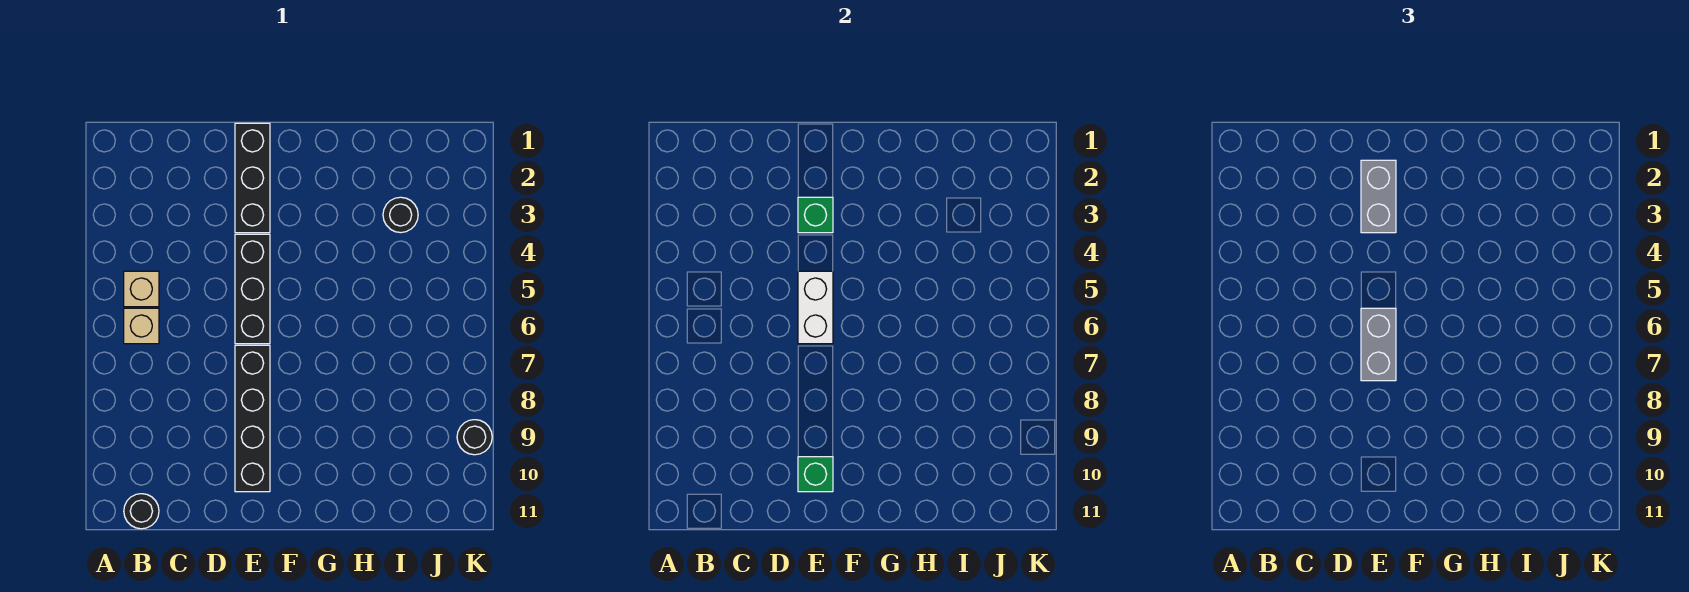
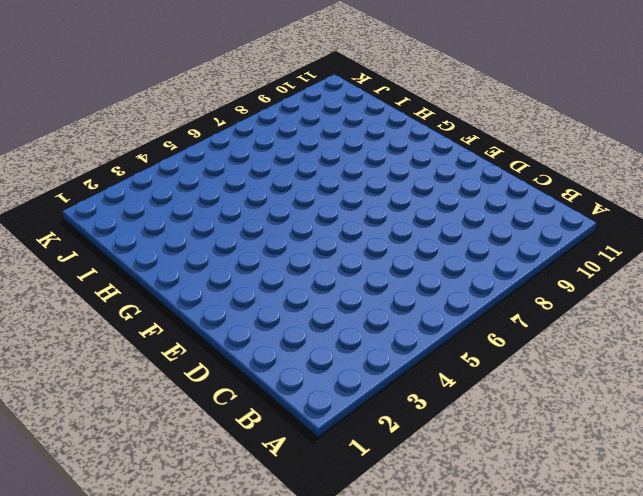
none -> tan 1x1 brick [124,271,159,307]
none -> tan 1x1 brick [124,308,159,344]
none -> black 1x1 round brick [124,494,159,529]

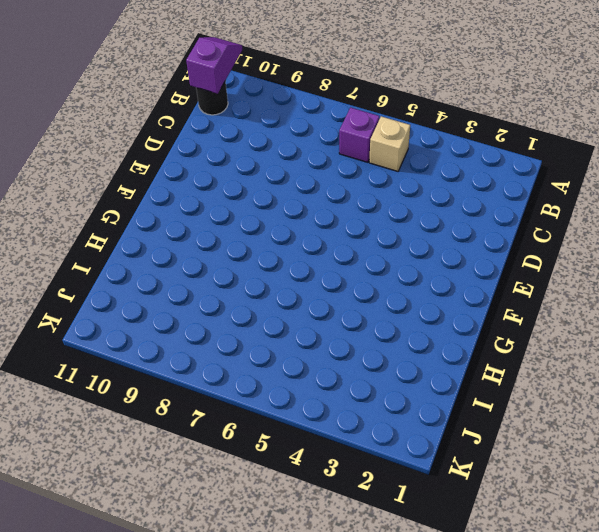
purple 1x2 slope [186,37,242,94] -> none
purple 1x1 brick [339,108,379,162] -> tan 1x1 brick [124,308,159,344]
none -> black 1x3 brick [235,123,270,233]
none -> black 1x3 brick [235,234,270,344]
none -> black 1x4 brick [235,345,270,492]

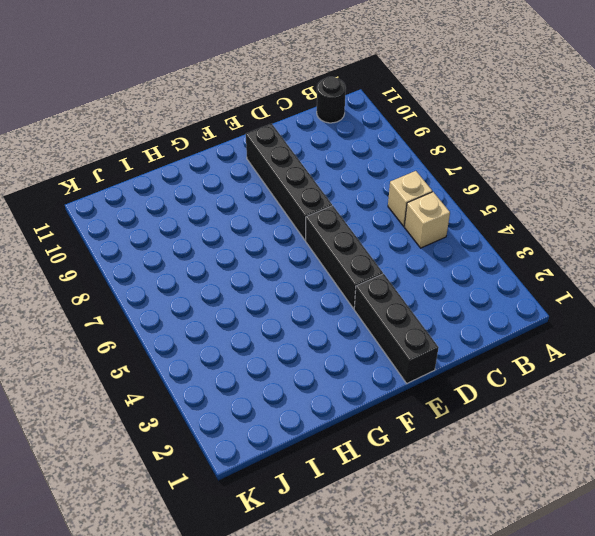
none -> black 1x1 round brick [383,197,418,233]
none -> black 1x1 round brick [457,420,492,455]
none -> green 1x1 brick [798,197,833,233]

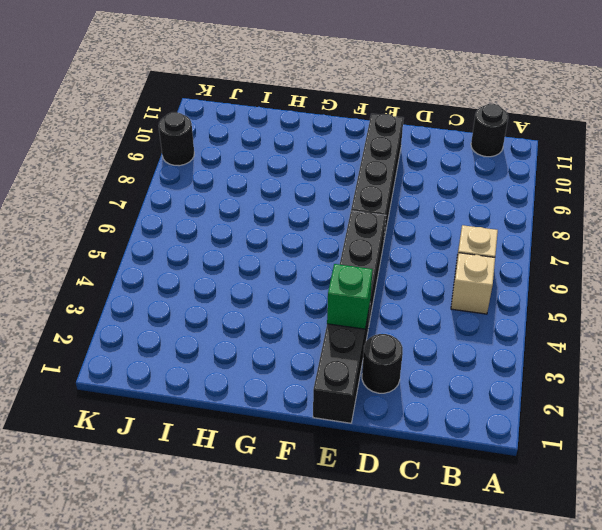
black 1x1 round brick [362,334,403,393] -> black 1x1 round brick moved to [383,197,418,233]
none -> white 1x2 brick [798,271,833,344]
none -> green 1x1 brick [798,457,833,492]
none -> grey 1x2 brick [1361,160,1396,233]

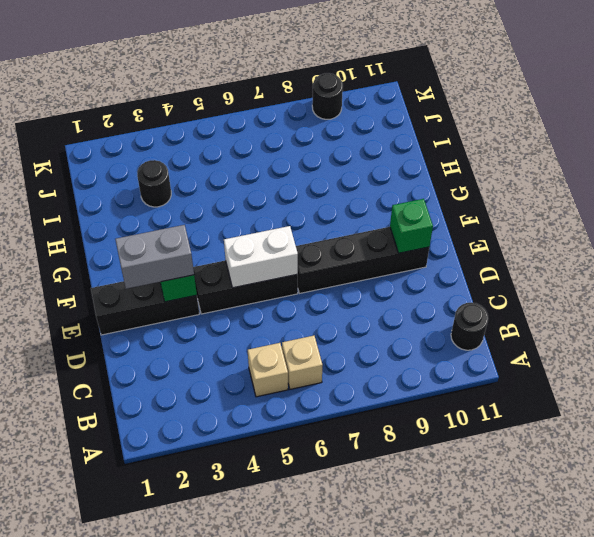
none -> grey 1x2 brick [1361,308,1396,381]

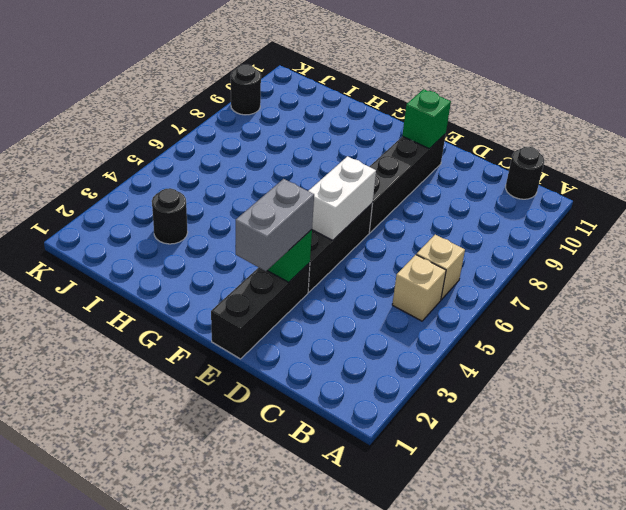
none -> grey 1x2 brick [1361,308,1396,381]

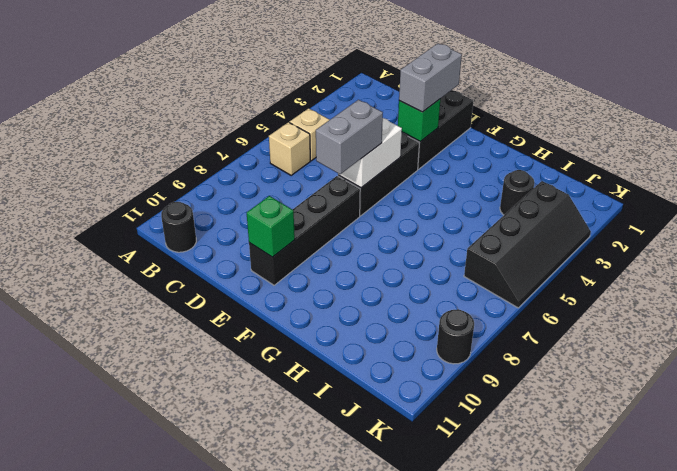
black 2x4 slope [464,181,591,308] -> none

